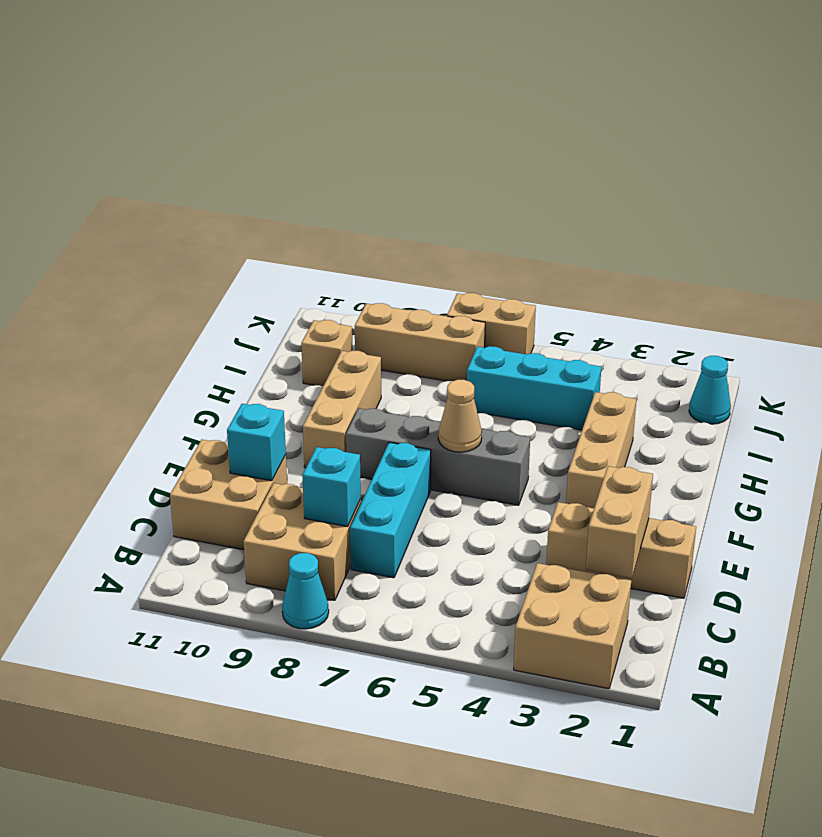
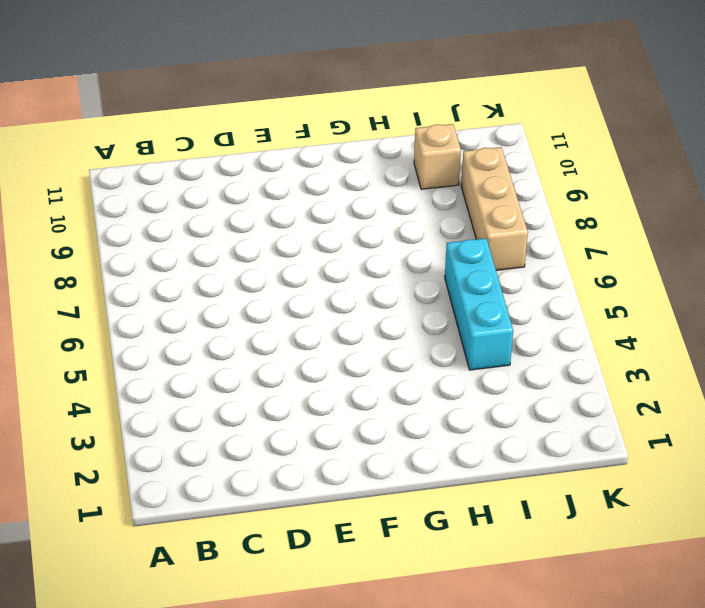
none -> tan 2x2 brick [514,563,631,689]
none -> cyan 1x1 cone [282,553,329,629]
none -> tan 2x2 brick [243,483,361,600]

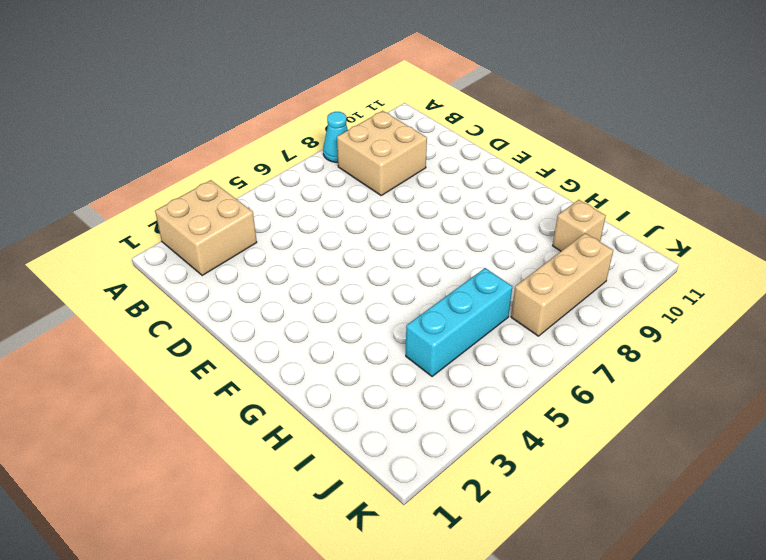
none -> cyan 1x3 brick [350,442,431,578]
none -> tan 2x2 brick [170,440,287,550]
none -> tan 1x3 brick [546,502,696,598]

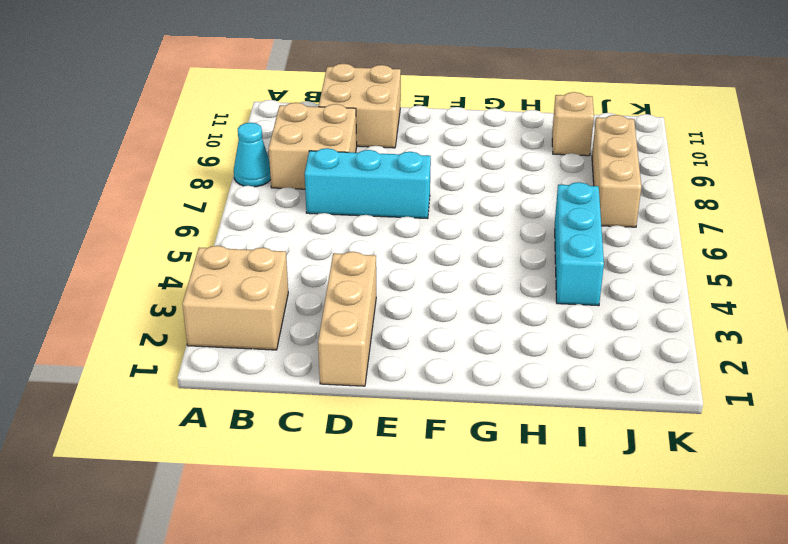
none -> tan 1x3 brick [566,392,636,508]
none -> grey 1x4 brick [346,408,530,505]
none -> tan 1x3 brick [303,351,381,468]

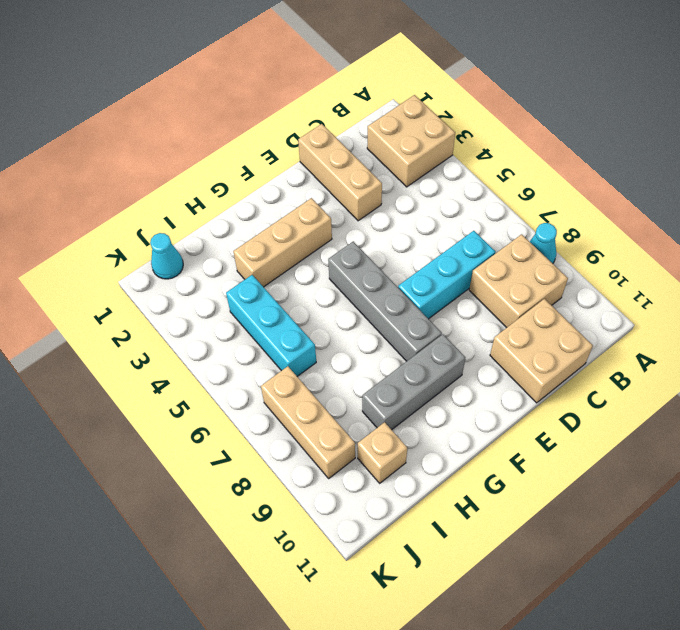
grey 1x3 brick [362,334,465,430] -> tan 1x3 brick [303,351,381,468]
none -> tan 1x2 brick [447,293,536,354]
none -> tan 1x2 brick [586,466,653,578]
none -> cyan 1x1 brick [302,447,361,526]

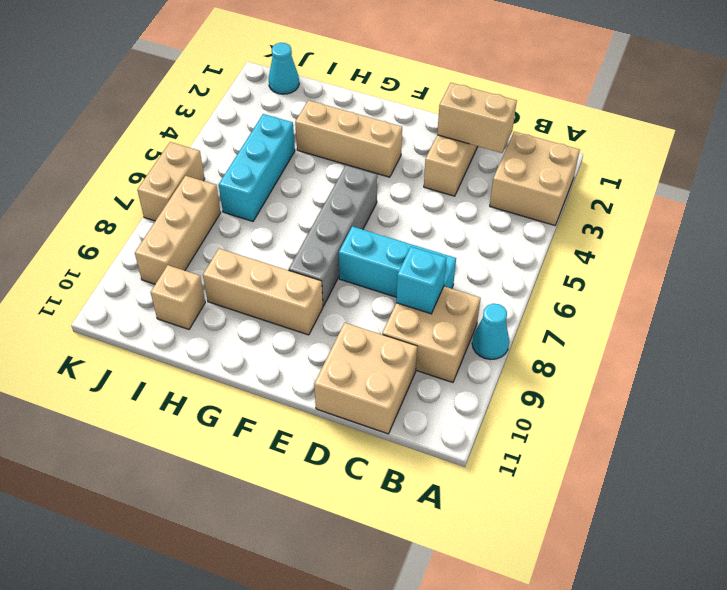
none -> cyan 1x1 brick [227,404,286,481]
none -> tan 1x1 cone [438,380,482,452]

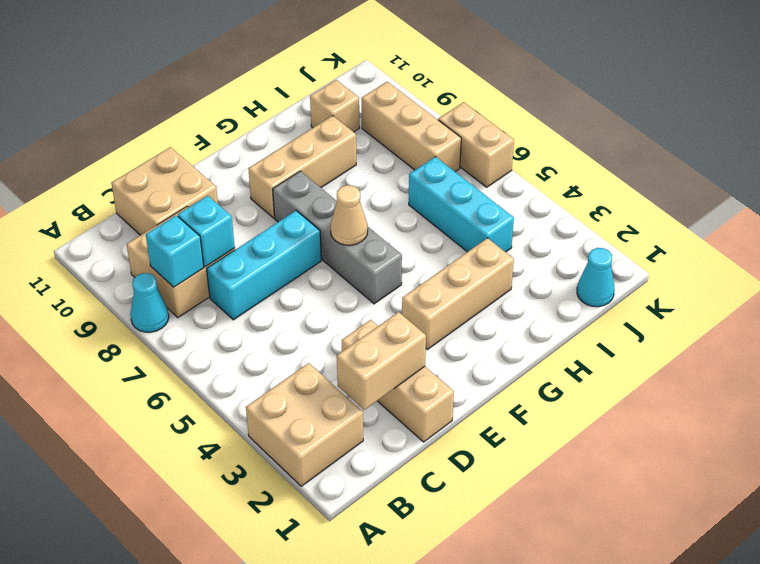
cyan 1x1 brick [146,215,204,287] -> cyan 1x1 brick moved to [227,404,286,481]

